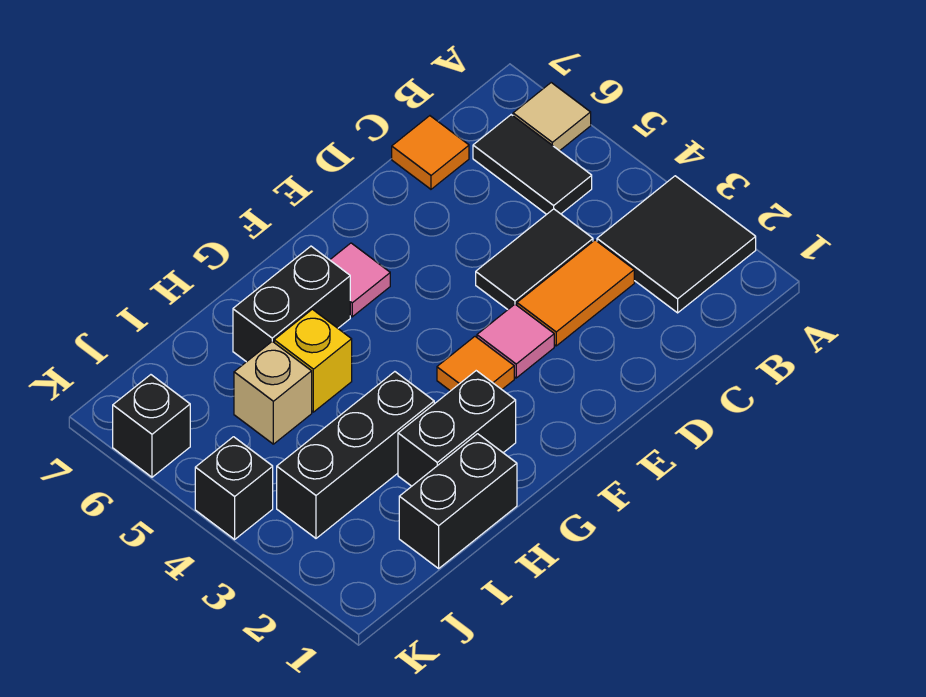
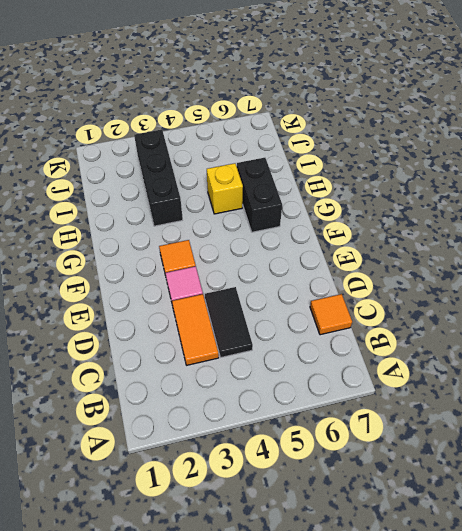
none -> black 2x2 tile [597,176,756,313]
none -> tan 1x1 tile [513,83,591,151]
none -> black 1x2 tile [473,115,592,214]

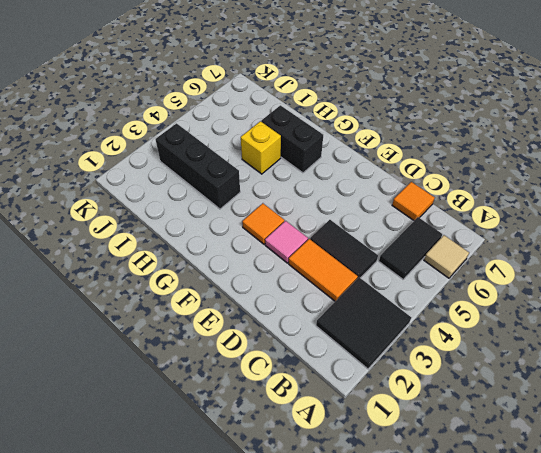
none -> pink 1x1 tile [330,243,390,317]
none -> black 1x2 brick [398,371,516,486]
none -> black 1x2 brick [399,434,517,568]

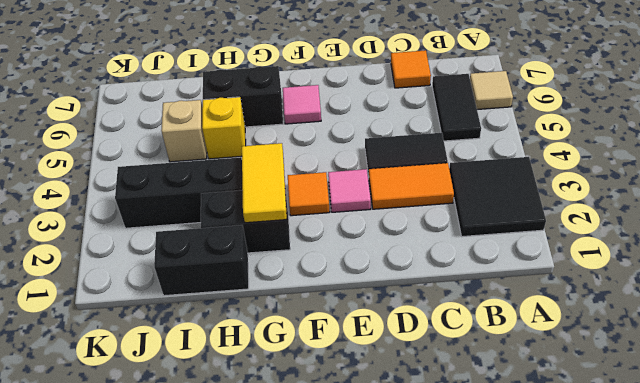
yellow 1x2 tile [242,143,287,223] -> none
none -> black 1x1 brick [195,437,273,539]
none -> black 1x1 brick [113,375,190,477]

